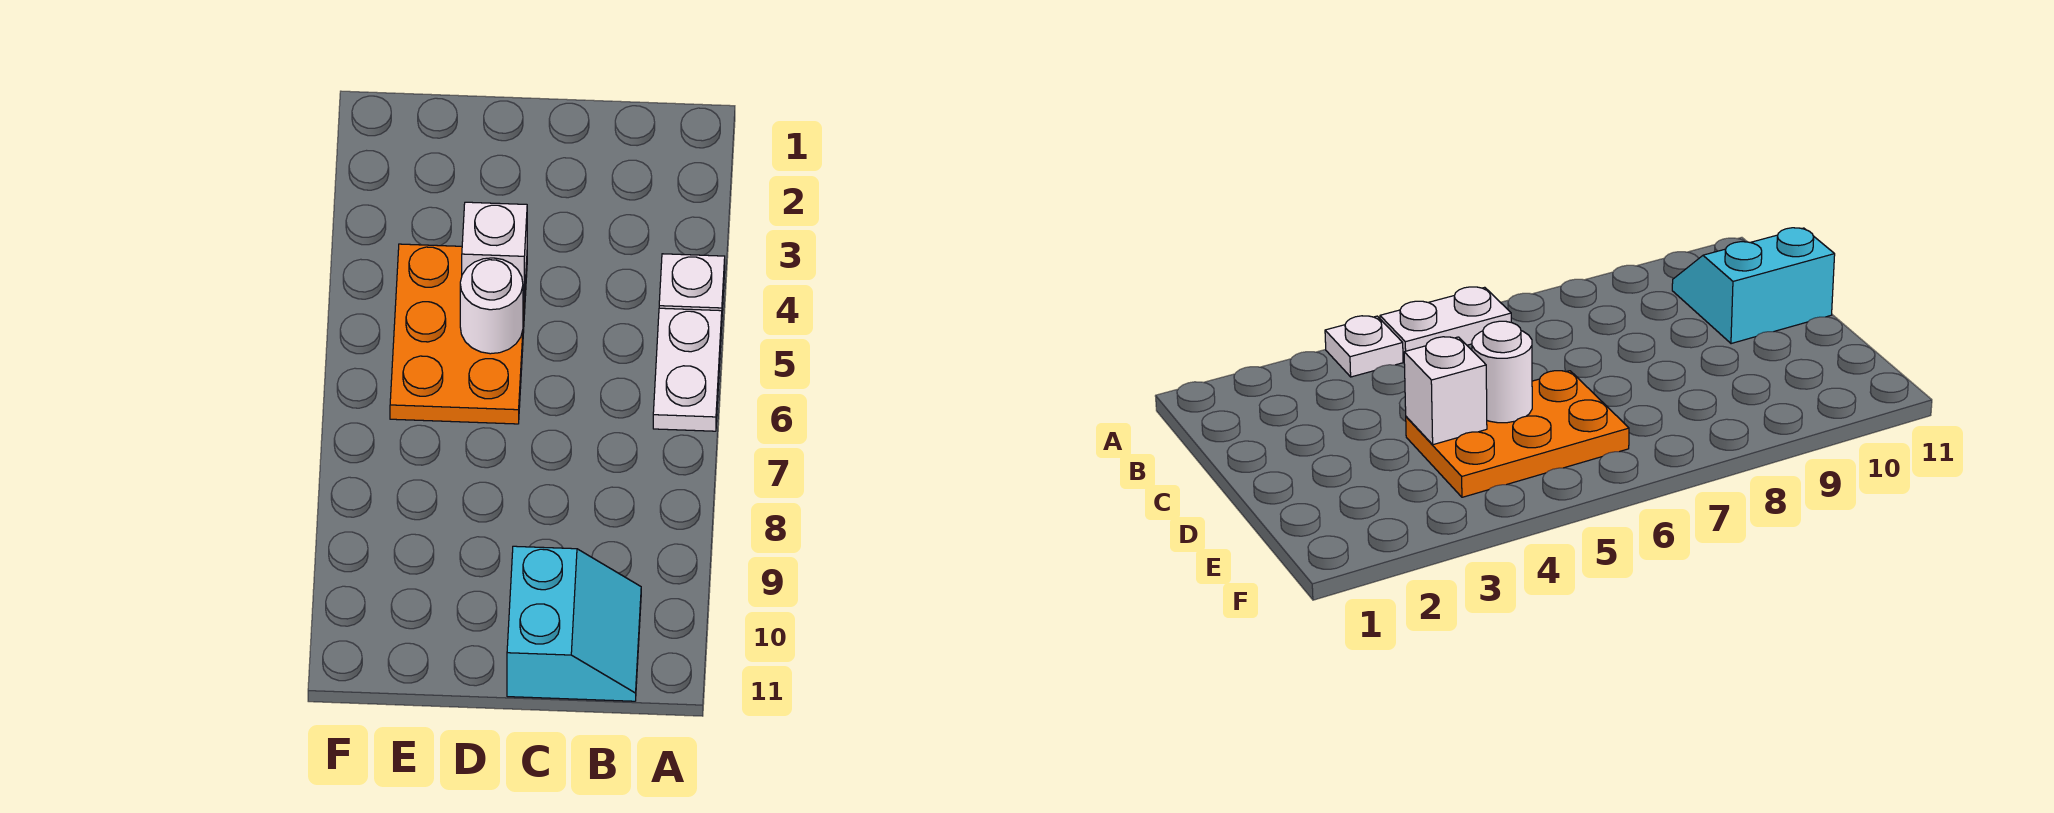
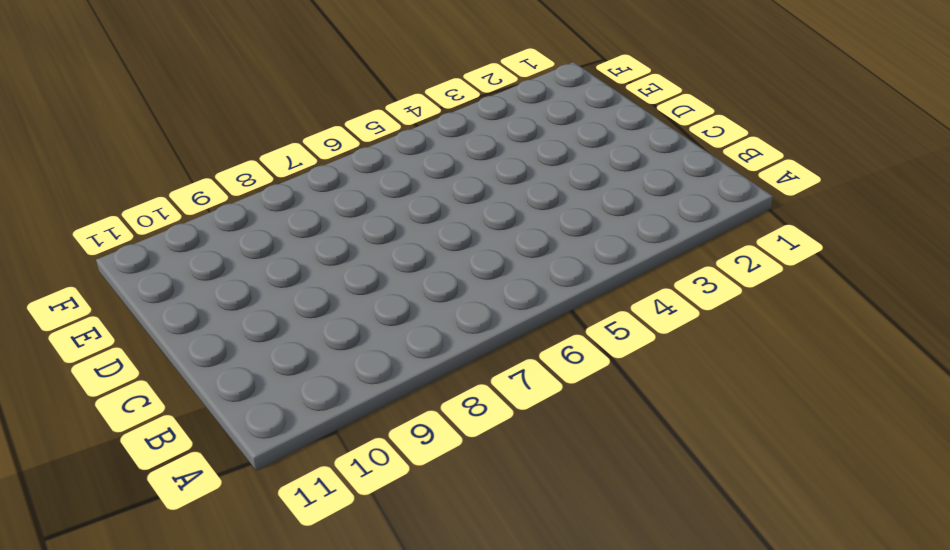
none -> white 1x1 plate [659,254,725,311]
none -> white 1x2 plate [653,308,722,431]

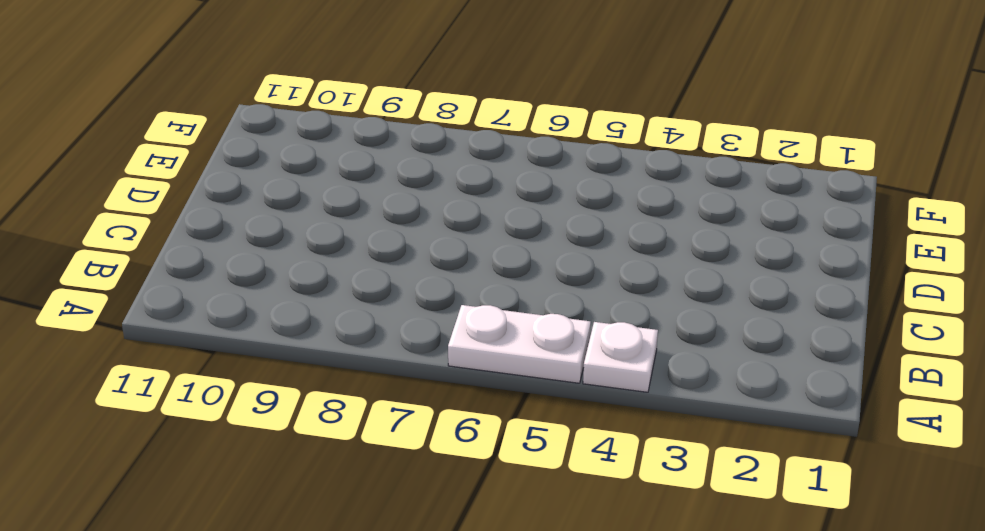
none -> cyan 2x2 slope [507,546,641,701]
none -> orange 2x3 plate [390,244,527,424]

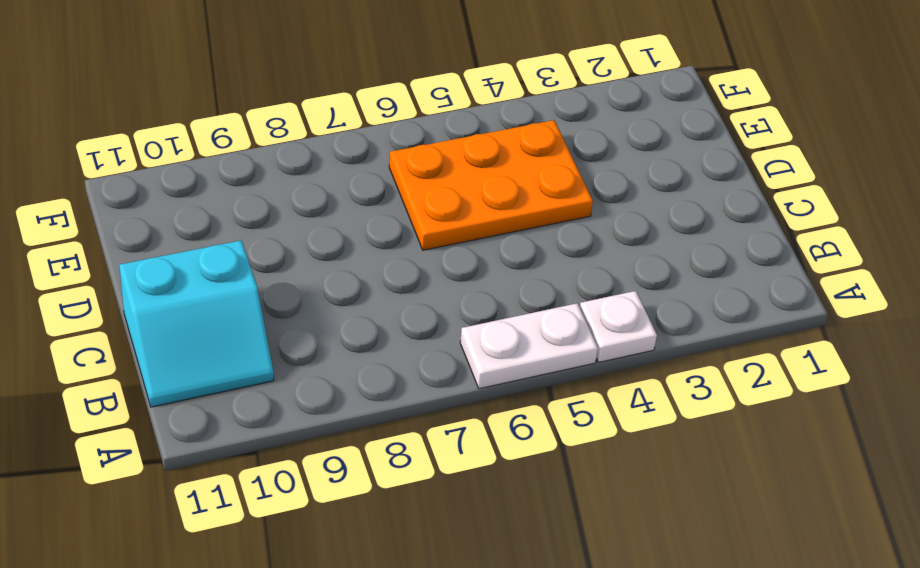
none -> white 1x1 brick [462,202,527,300]
none -> white 1x1 round brick [460,258,523,354]

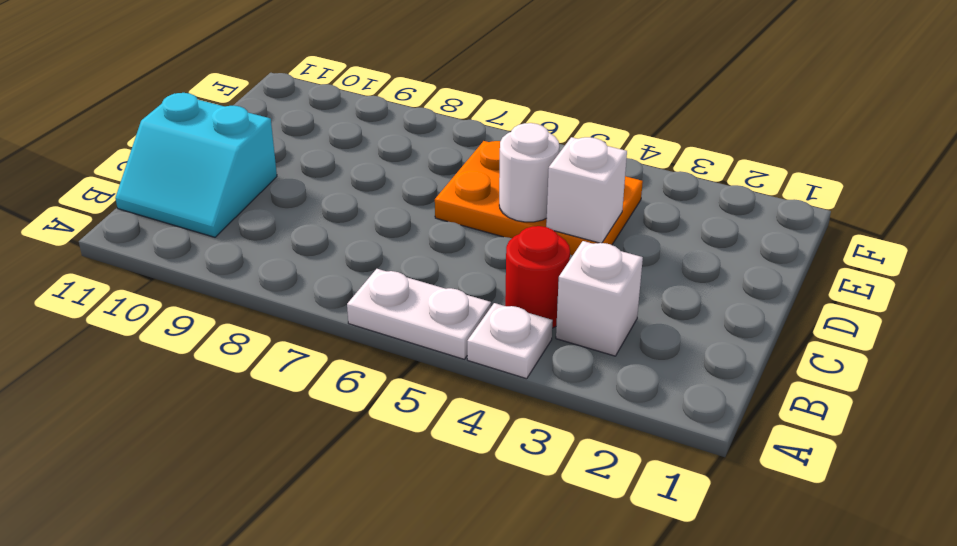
white 1x1 brick [556,241,643,356] -> none
red 1x1 round brick [505,226,570,328] -> none

